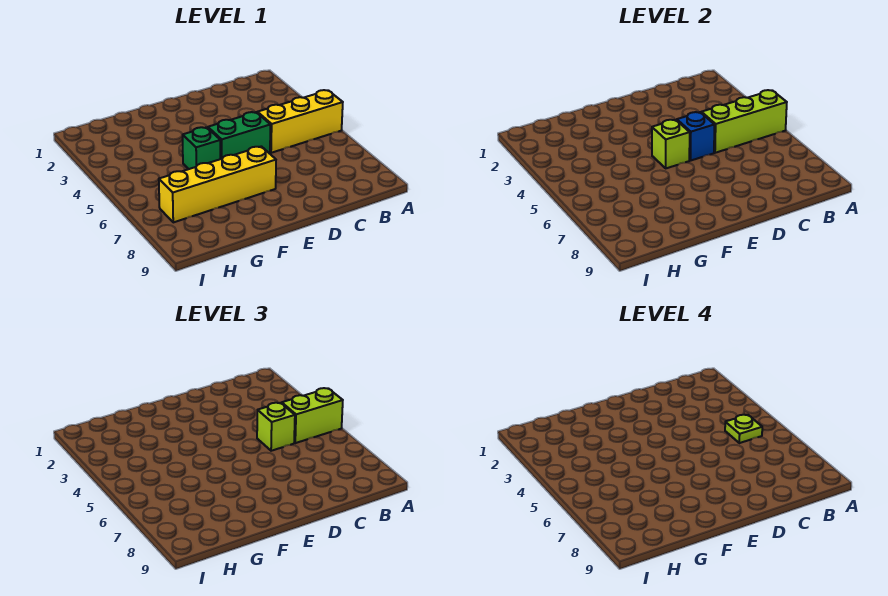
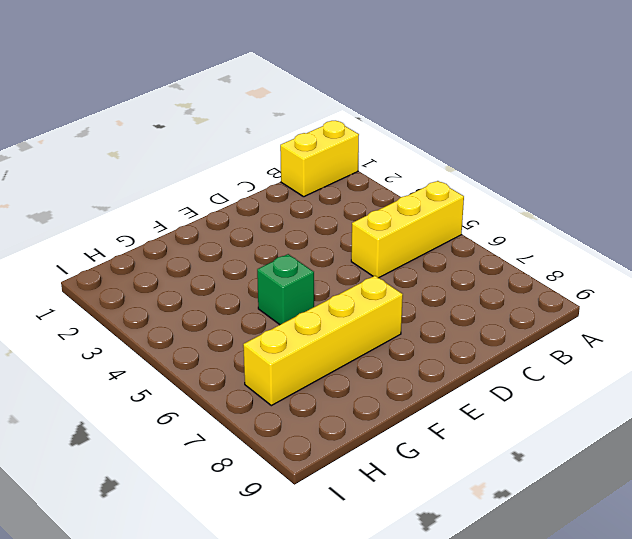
yellow 1x2 brick [280,121,359,197] -> none
none -> green 1x2 brick [208,112,270,159]
none -> lime 1x3 brick [701,90,787,153]

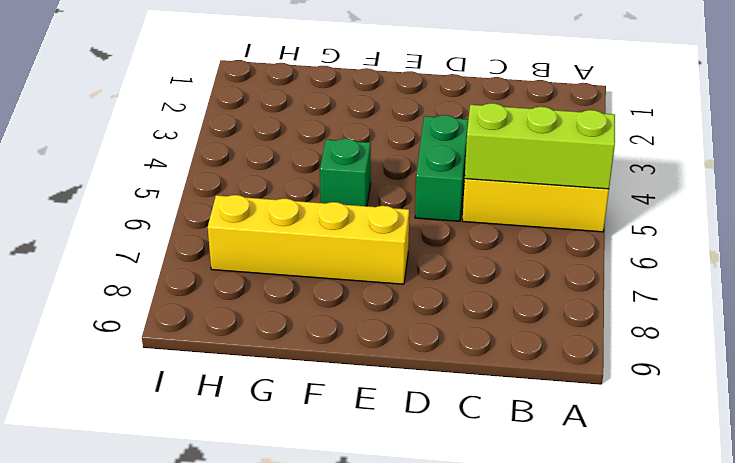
green 1x2 brick [415,115,468,221] -> green 1x2 brick turned to [208,112,270,159]
none -> blue 1x1 brick [677,112,714,160]
none -> lime 1x1 brick [652,120,690,168]

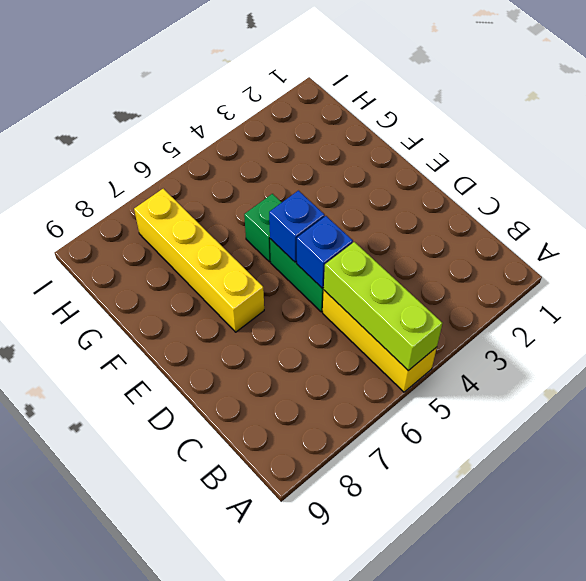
blue 1x1 brick [269,191,325,262] -> lime 1x1 brick [652,120,690,168]
none -> lime 1x2 brick [282,388,343,443]
none -> lime 1x1 brick [257,403,295,451]

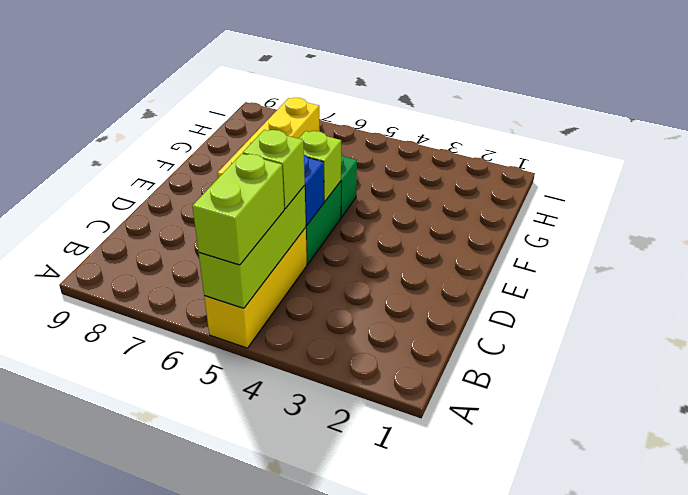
none -> lime 1x1 plate [725,415,762,443]

